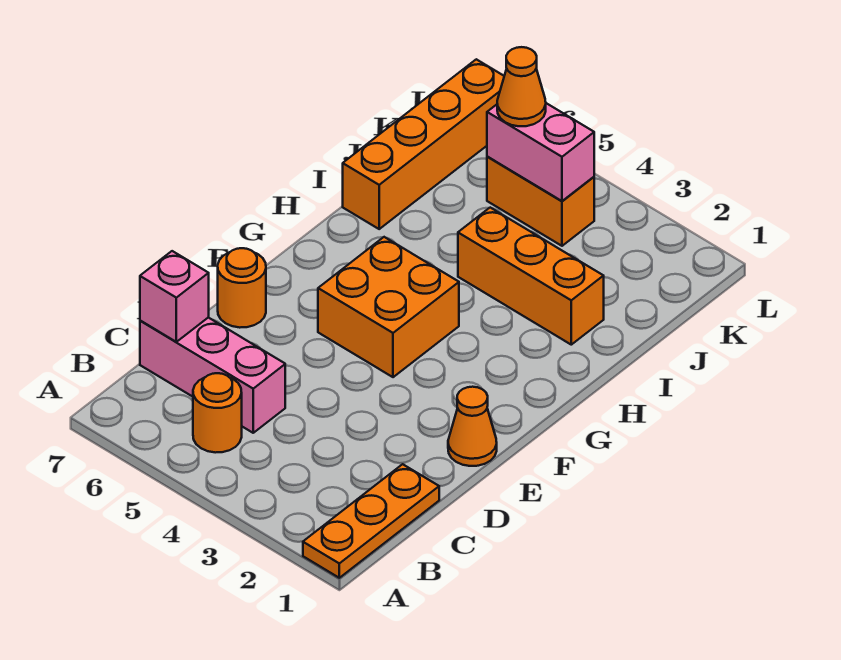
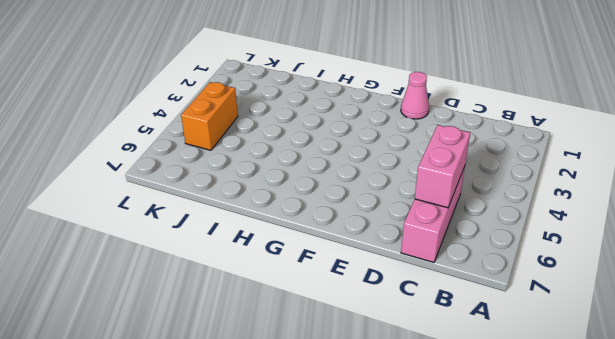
pink 1x2 brick [415,125,471,208] -> pink 1x2 brick moved to [487,103,594,201]
pink 1x1 cone [401,72,429,119] -> orange 1x1 cone [448,387,497,466]
none -> orange 1x3 plate [303,464,439,578]
none -> orange 1x1 round brick [193,373,242,453]
none -> orange 1x1 round brick [218,248,266,328]

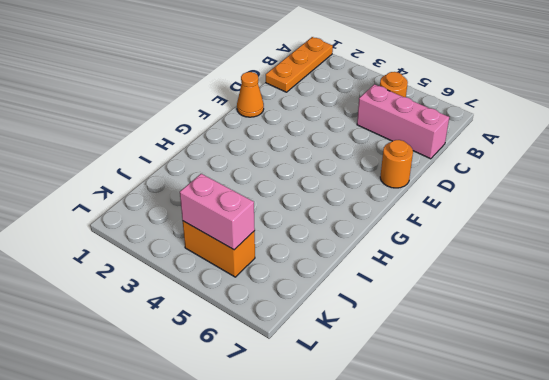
none -> orange 2x2 brick [318,237,459,377]
none -> orange 1x3 brick [458,208,604,345]
none -> orange 1x4 brick [343,59,504,229]

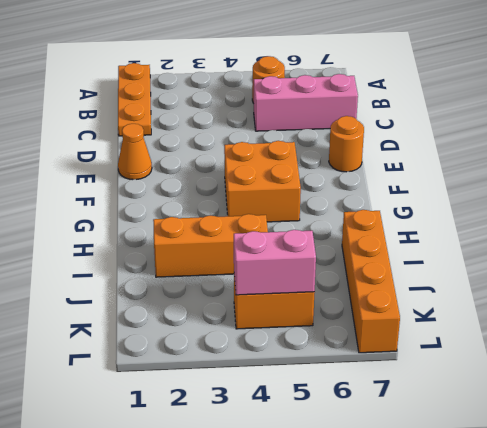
none -> pink 1x1 brick [140,251,209,342]
none -> orange 1x1 cone [497,47,546,126]

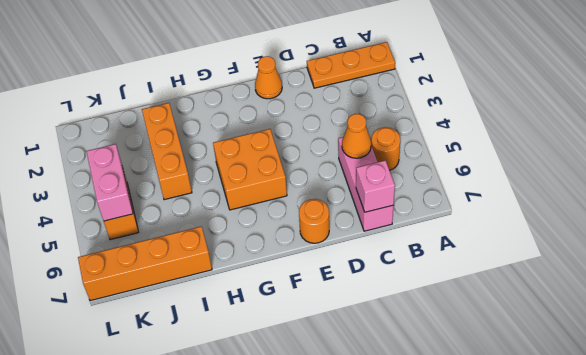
orange 1x1 cone [342,114,371,158] -> orange 1x1 cone moved to [497,47,546,126]

